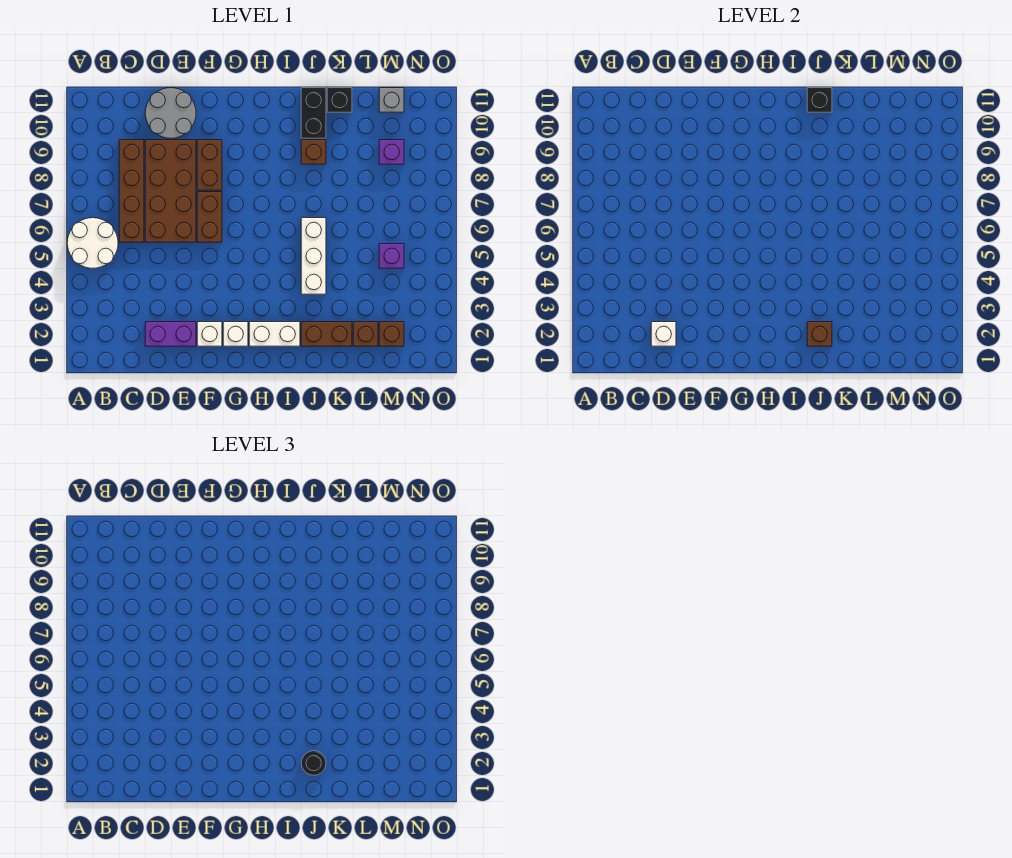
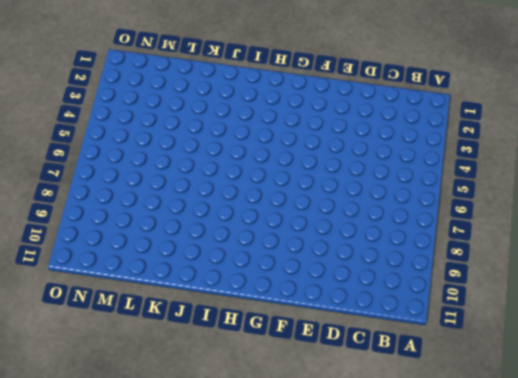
none -> white 2x2 round brick [67,218,118,268]
none -> brown 1x4 brick [119,140,144,242]
none -> purple 1x2 brick [145,322,196,346]

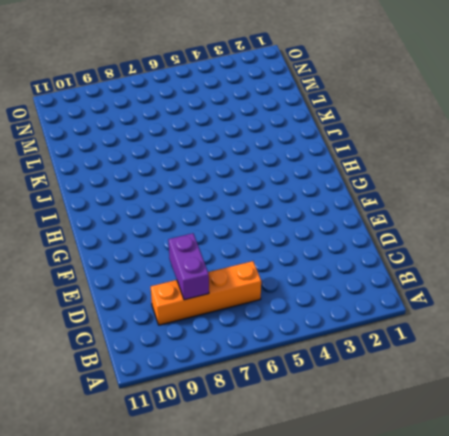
orange 1x4 brick [151,261,261,325] -> brown 1x4 brick [119,140,144,242]
purple 1x2 brick [168,233,209,300] -> purple 1x2 brick moved to [145,322,196,346]
none -> white 2x2 round brick [67,218,118,268]
none -> brown 2x4 brick [145,140,196,242]
none -> grey 2x2 round brick [145,88,196,138]

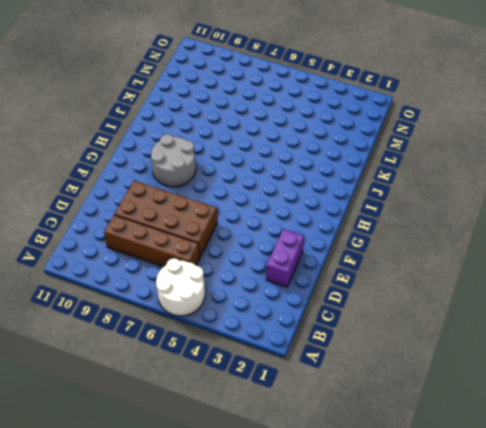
grey 2x2 round brick [151,134,196,187] -> grey 2x2 round brick moved to [145,88,196,138]
none -> white 1x1 brick [197,322,222,346]
none -> brown 1x2 brick [197,192,222,242]
none -> brown 1x2 brick [197,140,222,190]

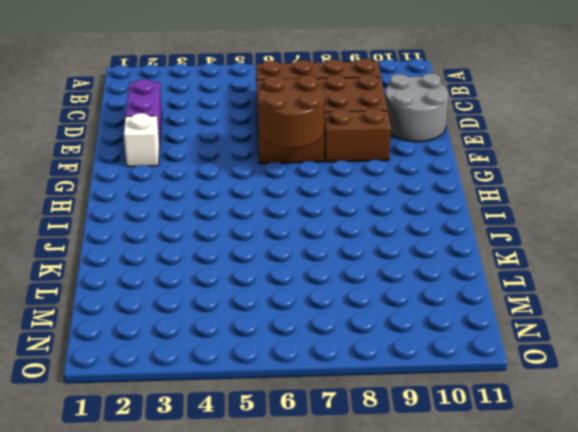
brown 2x2 round brick [258,75,325,148] -> none
none -> white 2x2 round brick [67,218,118,268]
none -> white 1x1 brick [223,322,248,346]
none -> white 1x2 brick [249,322,300,346]

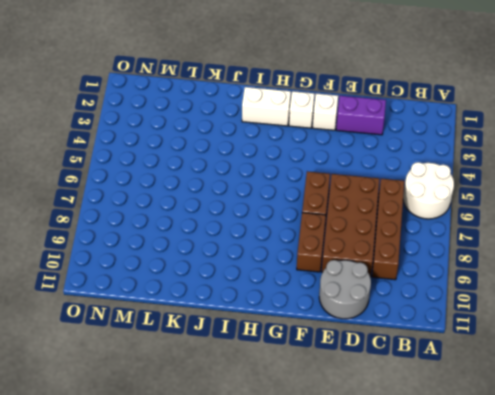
none -> brown 1x2 brick [301,322,352,346]
none -> white 1x3 brick [301,218,326,294]
none -> brown 1x1 brick [301,140,326,164]

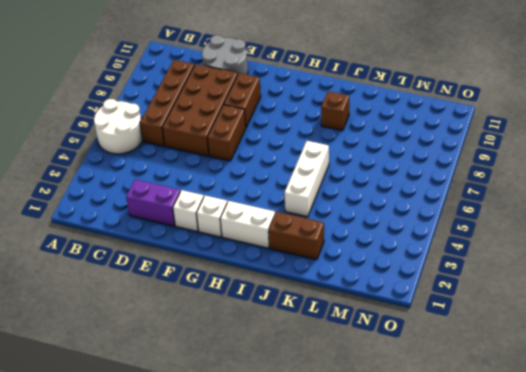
none -> black 1x2 brick [301,88,326,138]
none -> black 1x1 brick [327,88,352,112]
none -> brown 1x1 brick [353,322,378,346]

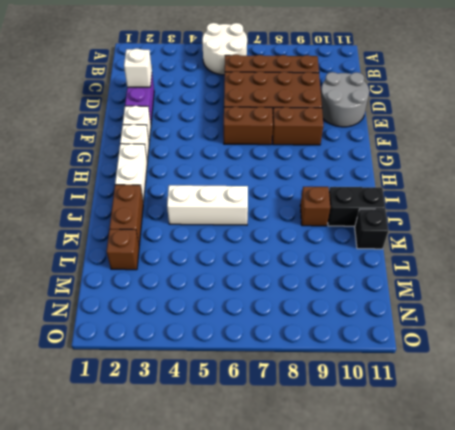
none -> brown 1x1 brick [379,322,404,346]
none -> purple 1x1 brick [379,244,404,268]
none -> purple 1x1 brick [379,140,404,164]

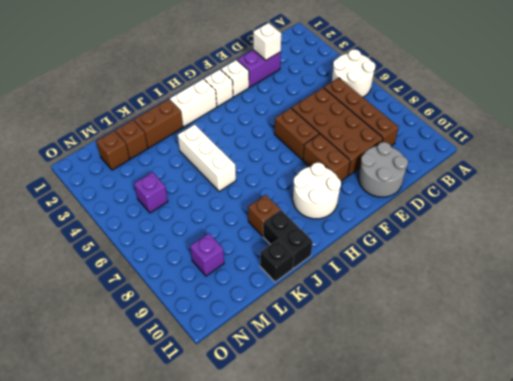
white 2x2 round brick [293,163,341,219] -> none
none -> grey 1x1 brick [379,88,404,112]
none -> brown 1x1 brick [807,322,832,346]
none -> black 1x1 brick [807,88,832,112]

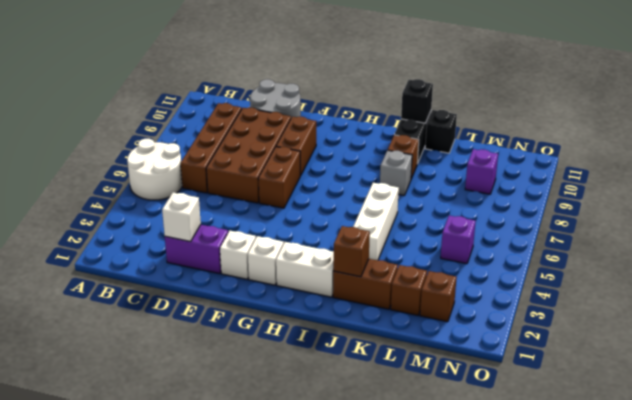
grey 1x1 brick [380,150,412,195] -> grey 1x1 brick moved to [379,88,404,112]
none -> black 1x1 round brick [301,751,326,775]

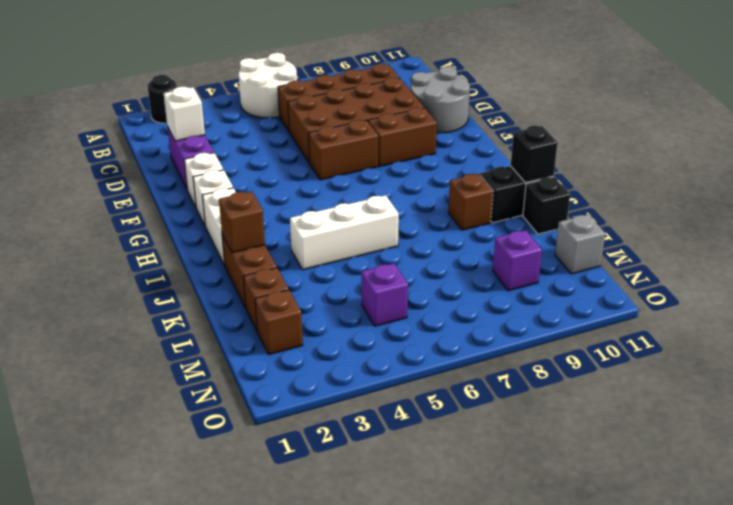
black 1x1 round brick [148,75,177,123] -> black 1x1 round brick moved to [301,751,326,775]

